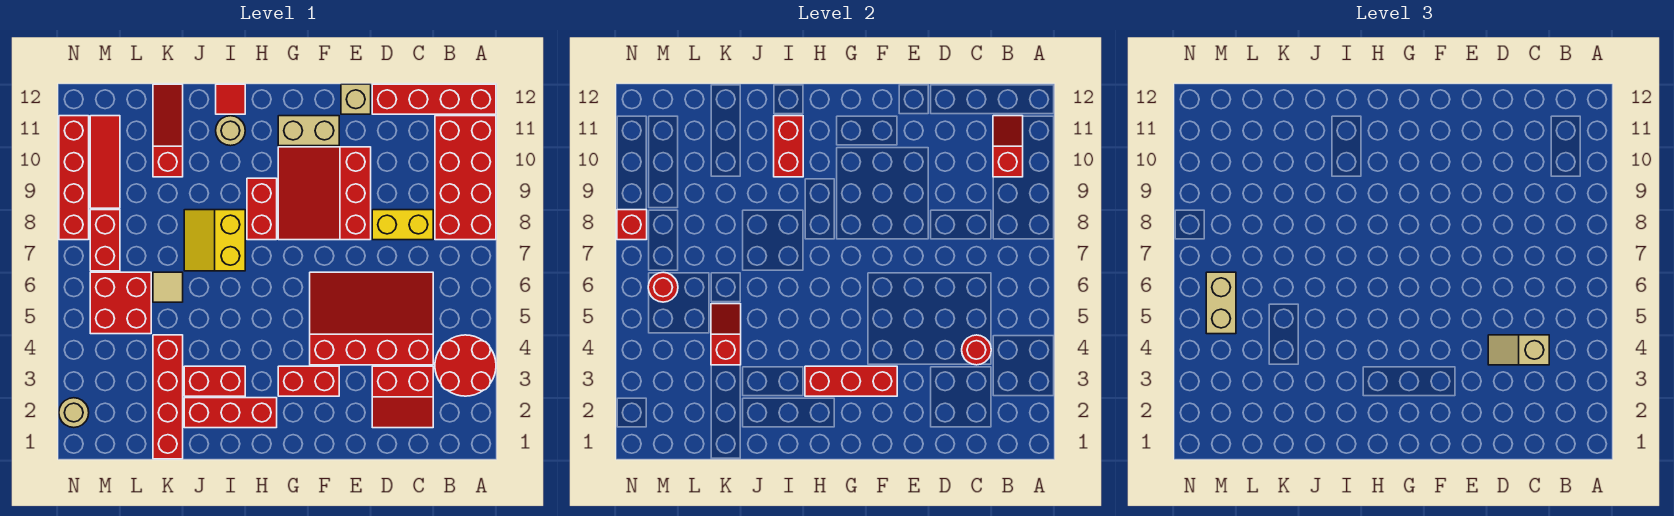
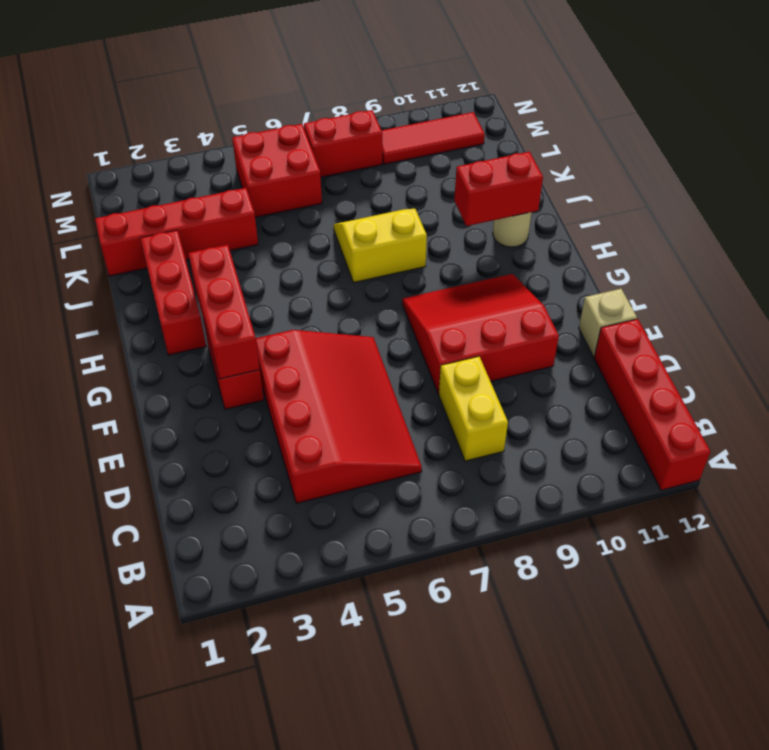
none -> red 2x2 round brick [435,335,496,396]
none -> red 2x4 brick [435,116,496,240]
none -> red 2x2 slope [372,366,433,428]
none -> tan 1x2 brick [278,116,339,146]

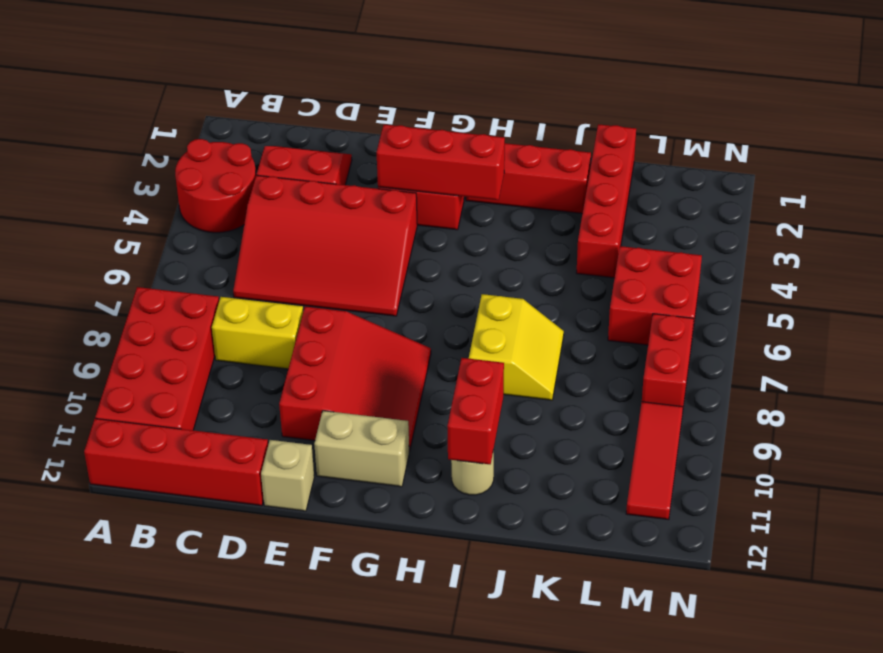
none -> red 1x2 brick [247,178,277,240]
none -> red 1x2 brick [184,366,245,396]
none -> red 1x1 tile [216,84,245,114]
none -> tan 1x1 tile [153,272,183,302]

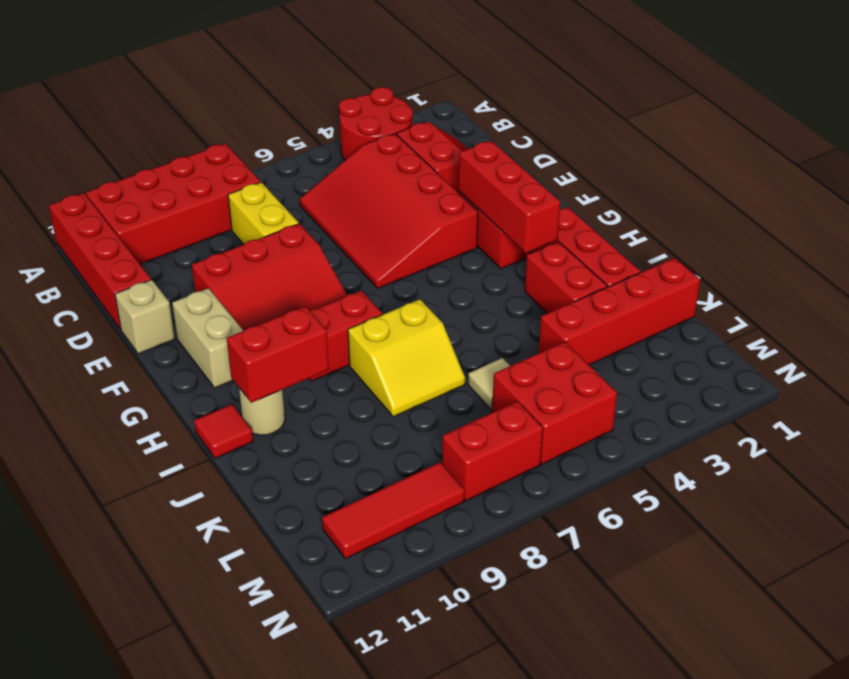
none -> red 1x3 slope [153,84,183,177]
none -> tan 1x1 round brick [59,398,89,428]
none -> red 1x4 brick [59,116,89,240]
none -> red 1x2 slope [993,116,1023,177]

